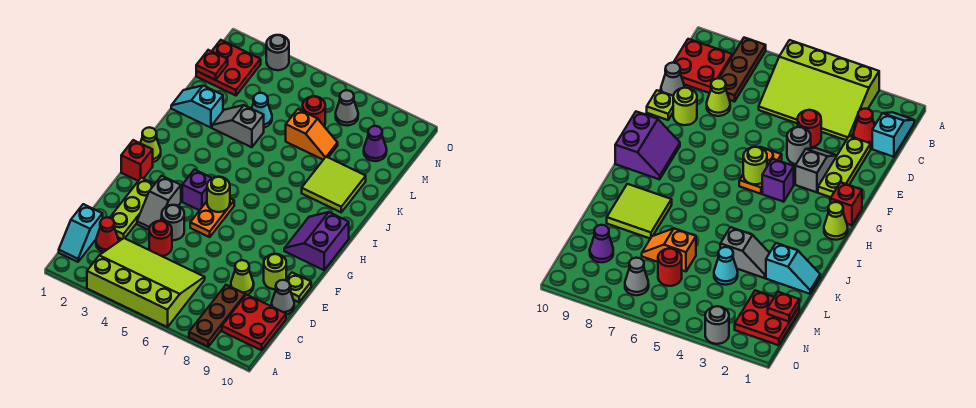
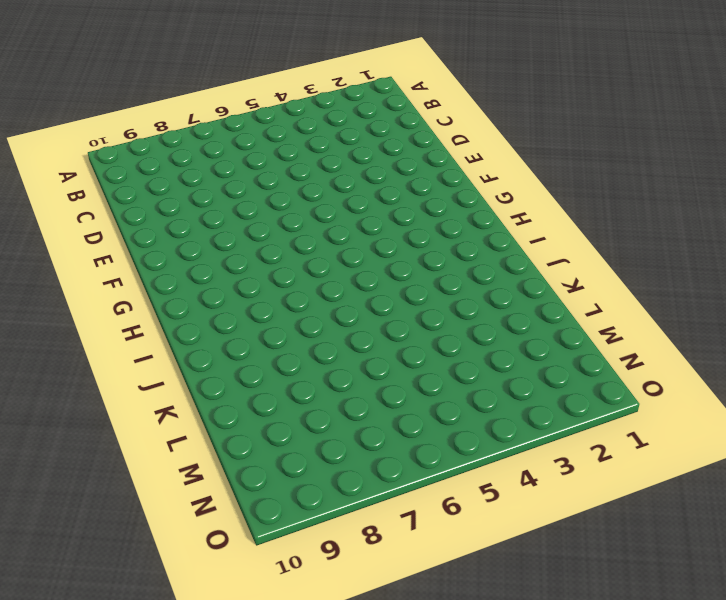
none -> lime 3x4 slope [87,238,205,327]
none -> brown 1x3 plate [189,285,245,347]
none -> cyan 1x2 slope [59,204,103,262]
none -> red 2x2 plate [222,295,286,350]

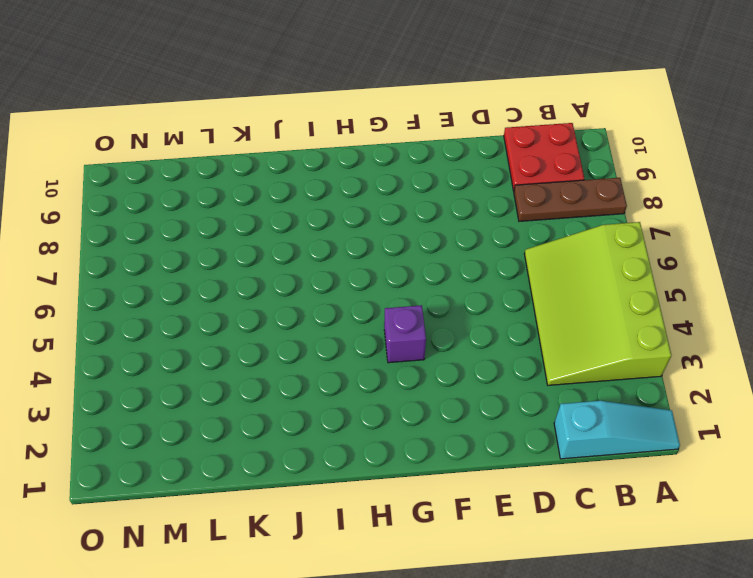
cyan 1x3 slope [554,401,680,459] -> cyan 1x2 slope [59,204,103,262]
none -> red 1x1 cone [96,217,119,252]
none -> lime 1x3 plate [110,178,154,239]
none -> red 1x1 round brick [149,221,172,256]
none -> lime 1x1 cone [231,260,254,295]

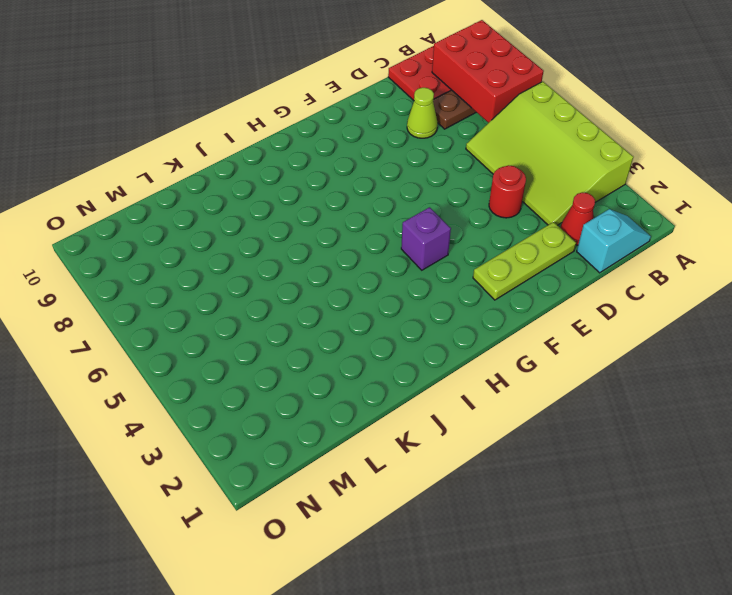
red 2x3 brick [432,20,544,123] -> none
none -> grey 1x1 cone [272,280,294,315]
none -> grey 1x2 slope [137,176,181,230]
none -> grey 1x1 round brick [162,205,184,240]
none -> lime 1x1 round brick [264,254,286,289]

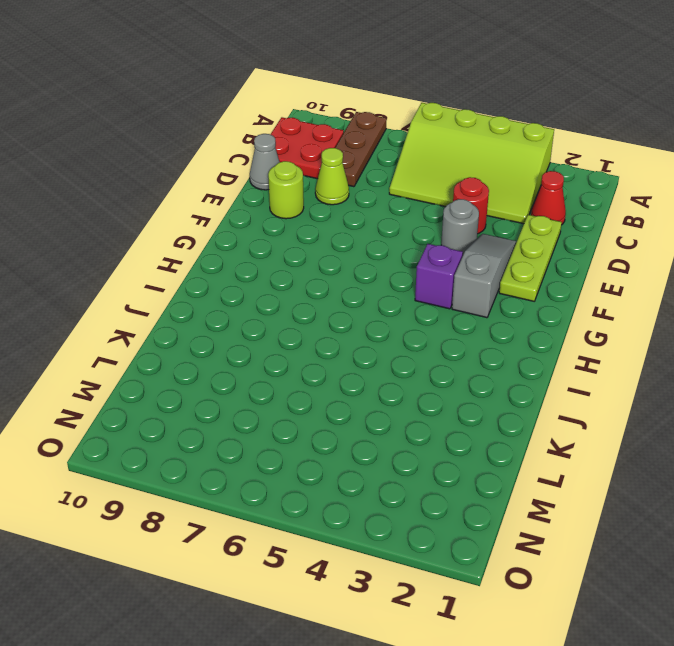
grey 1x3 slope [452,234,517,318] -> grey 1x2 slope [137,176,181,230]
none -> cyan 1x2 slope [59,204,103,262]
none -> lime 1x1 plate [286,273,311,302]
none -> orange 1x2 plate [190,199,234,237]
none -> red 1x1 brick [121,140,153,181]

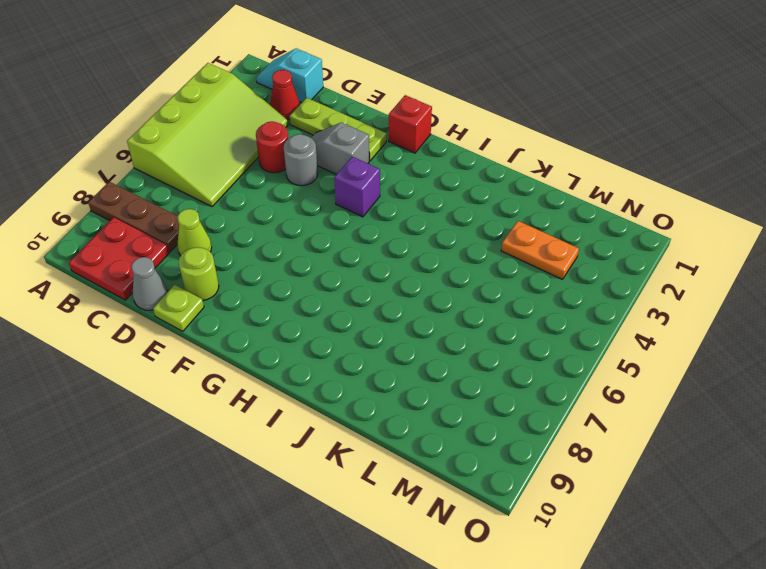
orange 1x2 plate [501,221,579,279] -> orange 1x2 plate moved to [190,199,234,237]
none -> purple 2x2 slope [284,212,349,270]
none -> lime 1x1 cone [141,127,161,162]
none -> lime 2x2 tile [302,157,366,212]
none -> cyan 1x2 slope [171,86,223,128]

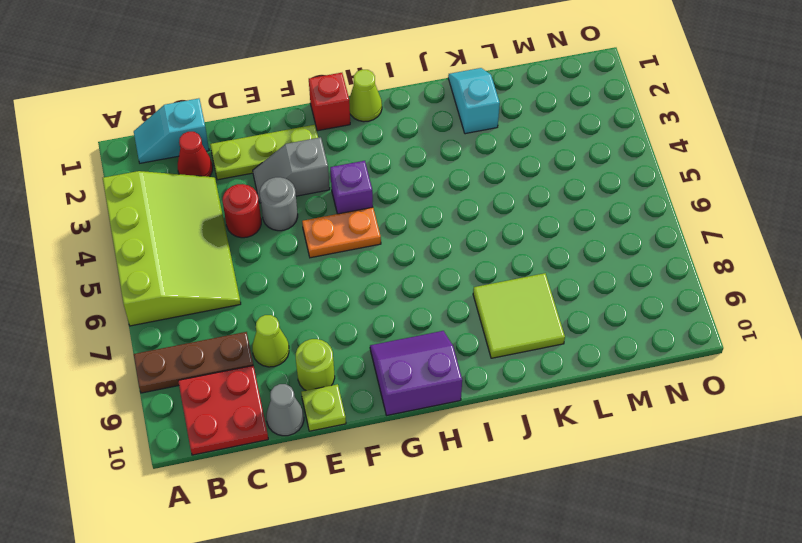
none -> grey 1x2 slope [212,105,264,147]
none -> cyan 1x1 cone [252,93,272,128]
none -> orange 1x2 slope [286,109,338,160]
none -> red 2x2 plate [196,40,261,96]

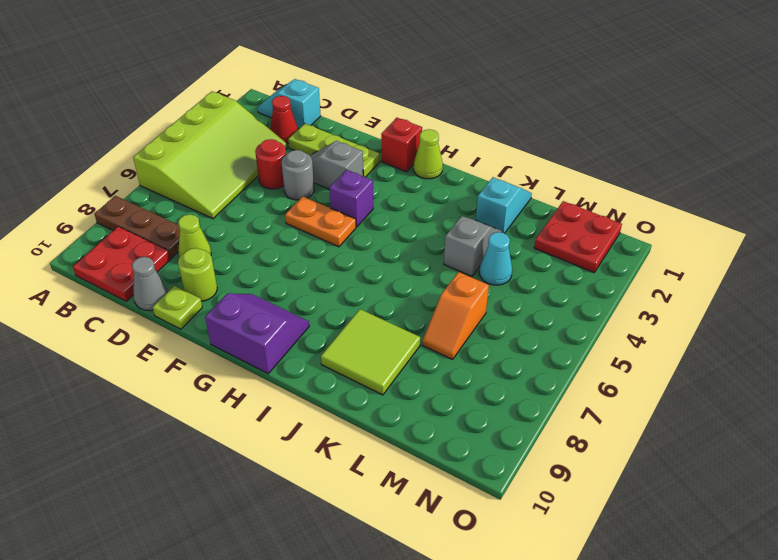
none -> red 1x1 round brick [303,96,325,126]
none -> purple 1x1 cone [364,126,387,161]
none -> grey 1x1 cone [336,90,358,126]
none -> grey 1x1 round brick [266,35,289,70]

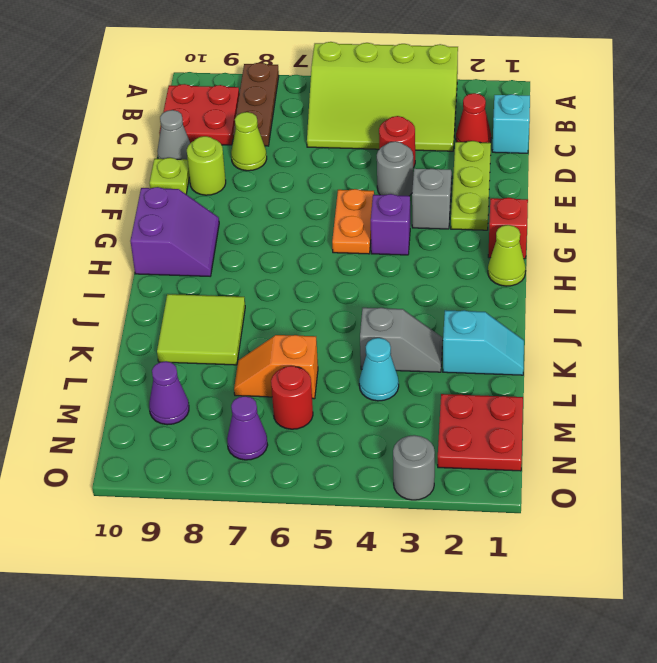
purple 1x1 cone [227,396,268,460] -> grey 1x1 cone [336,90,358,126]
none -> lime 1x1 round brick [207,177,230,212]
none -> red 1x1 plate [196,50,228,80]

